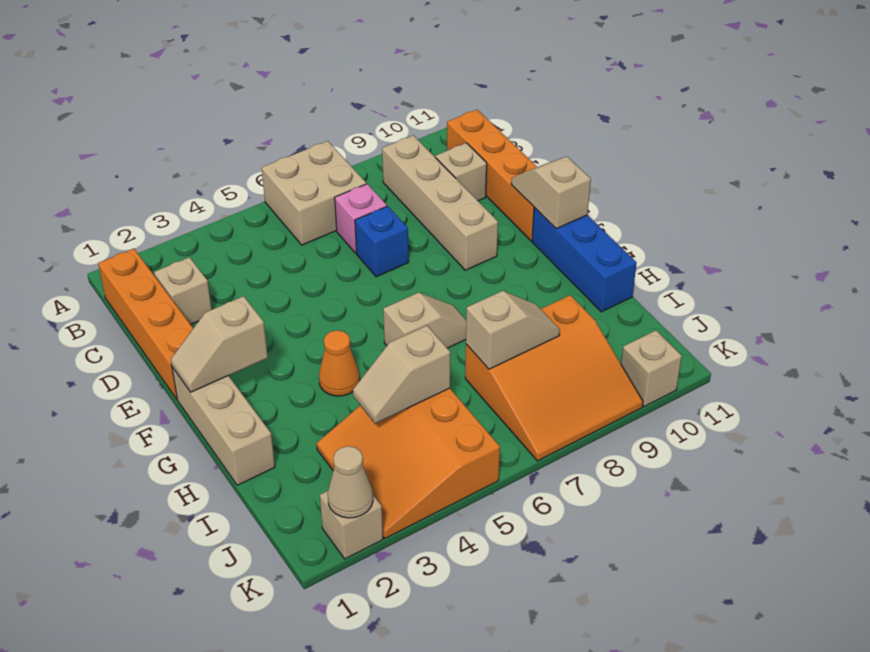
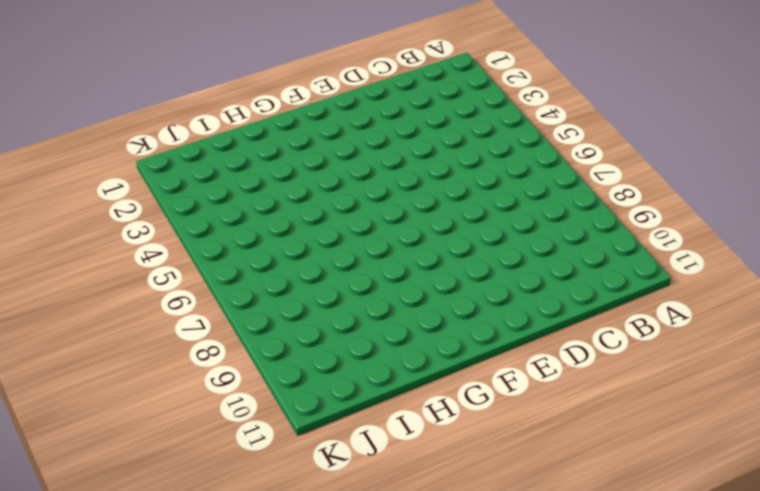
none -> tan 2x2 brick [262,141,366,245]
none -> orange 1x4 brick [98,249,193,399]
none -> tan 1x4 brick [382,135,498,270]

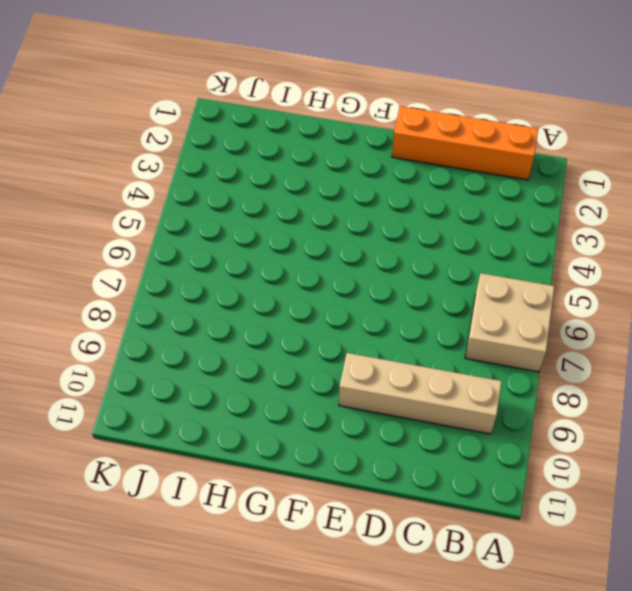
none -> orange 1x4 brick [447,110,537,241]
none -> tan 1x1 brick [154,257,212,324]
none -> pink 1x1 brick [335,184,387,253]

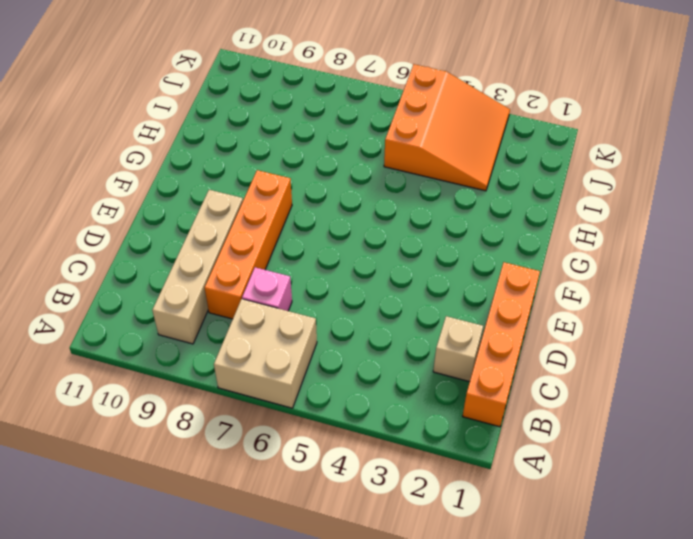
orange 1x4 brick [205,170,292,319] -> orange 1x4 brick moved to [447,110,537,241]
none -> tan 1x1 brick [436,143,487,201]
none -> blue 1x1 brick [355,206,409,277]
none -> tan 1x3 brick [172,367,275,485]

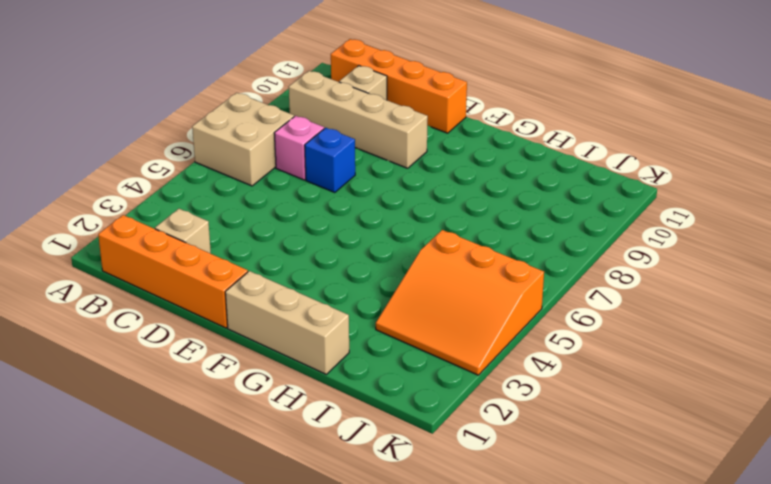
none -> blue 1x3 brick [532,208,637,312]
none -> orange 1x1 cone [319,330,360,396]
none -> tan 1x2 slope [383,293,466,348]

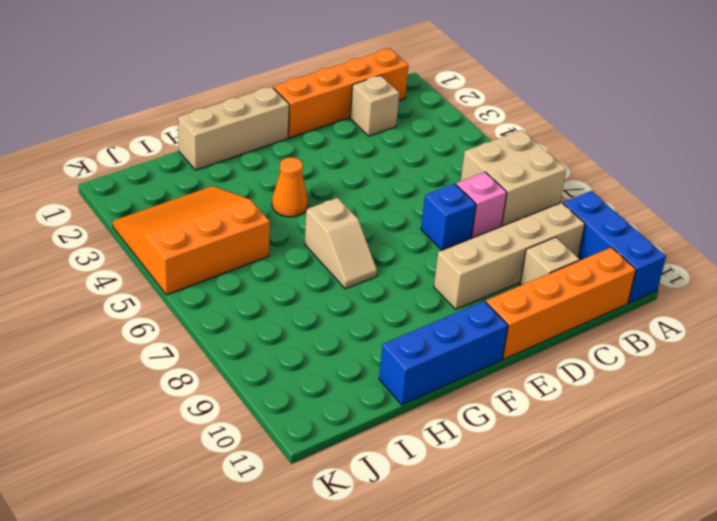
blue 1x3 brick [563,191,666,303] -> none
none -> orange 3x3 slope [465,295,643,461]
none -> tan 1x1 brick [320,491,383,559]
none -> tan 1x1 brick [621,331,682,407]

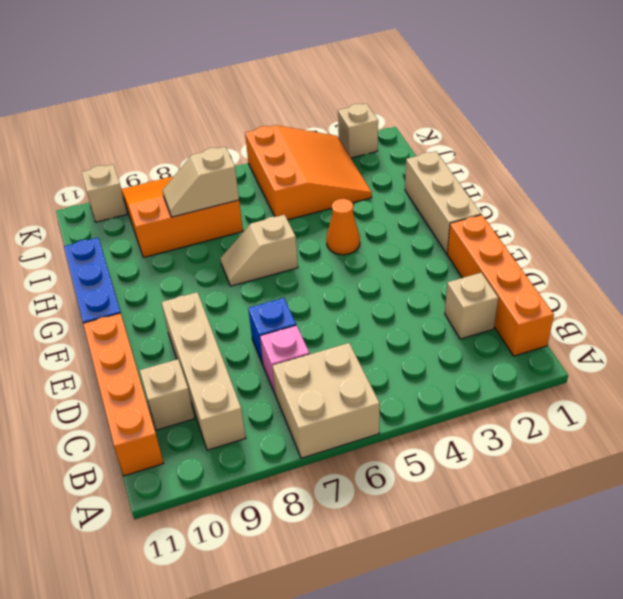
none -> tan 1x2 slope [511,157,591,229]
none -> tan 1x2 slope [171,296,268,392]
none -> tan 1x2 slope [353,326,450,423]

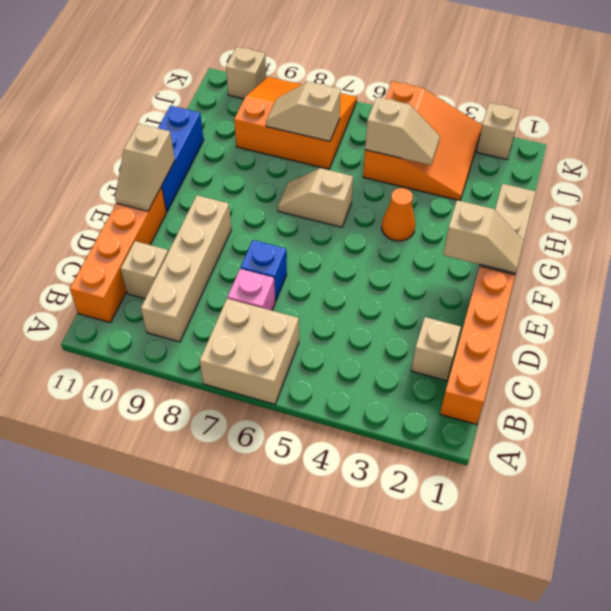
none -> tan 1x1 cone [328,446,373,518]

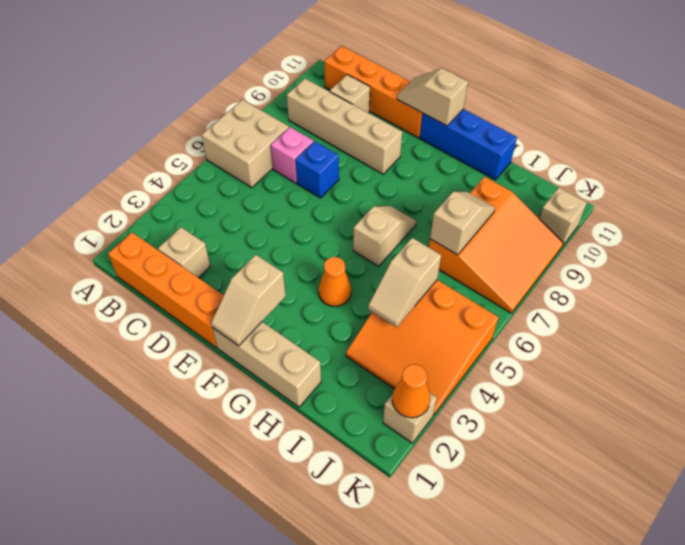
orange 1x1 cone [392,364,430,418] -> tan 1x1 cone [328,446,373,518]

